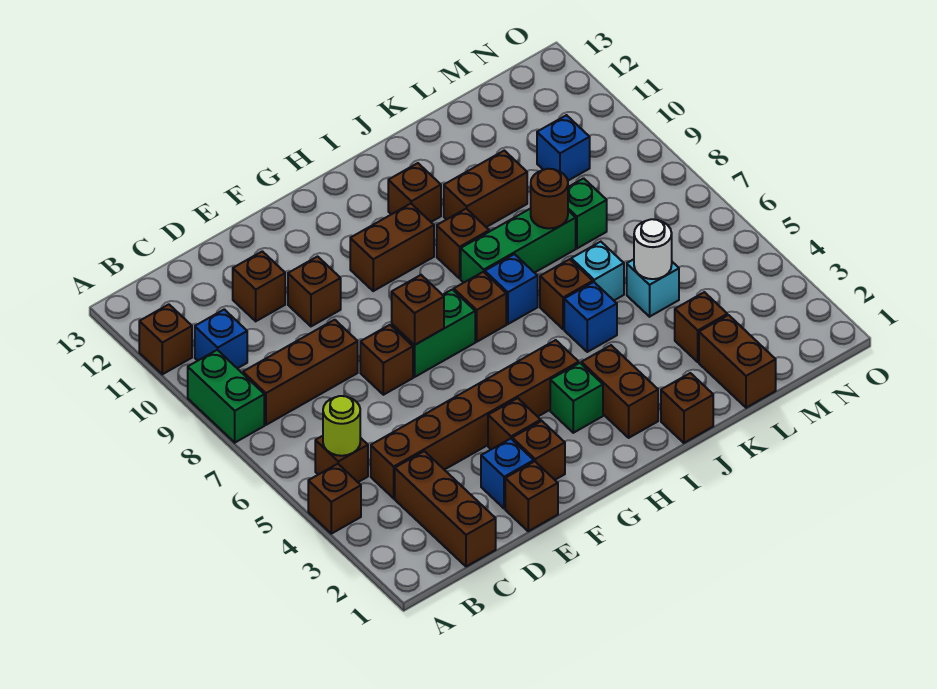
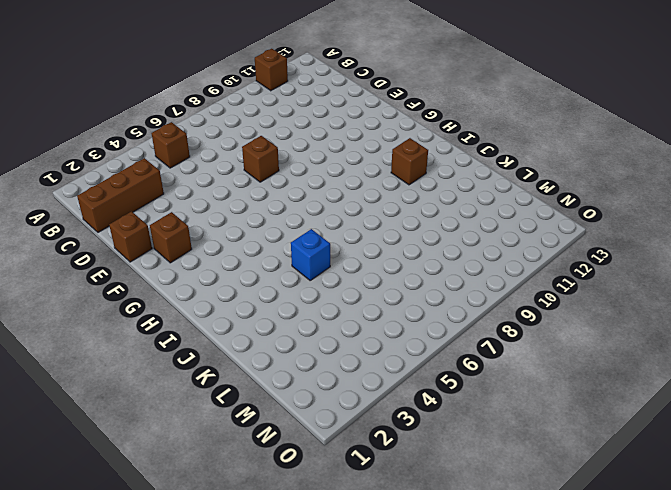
none -> brown 1x1 brick [308,464,361,534]
none -> green 1x2 brick [188,350,264,443]
none -> brown 1x3 brick [243,320,358,425]
none -> blue 1x1 brick [195,309,247,368]

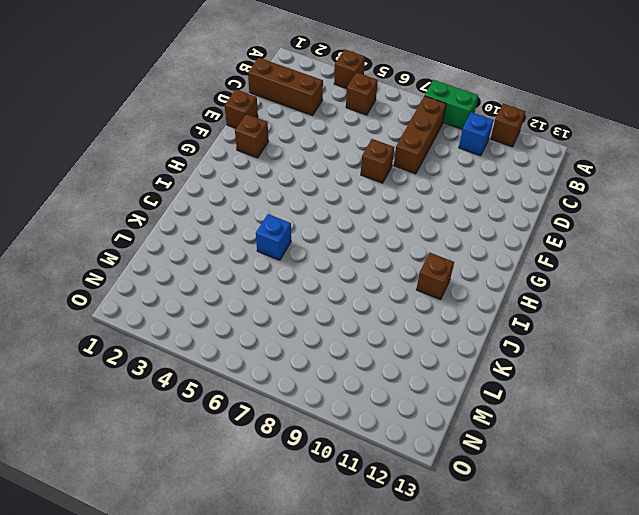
none -> brown 1x6 brick [371,340,579,498]
none -> brown 1x1 brick [233,251,285,321]
none -> blue 1x1 brick [481,439,534,509]
none -> brown 1x1 brick [288,257,341,326]

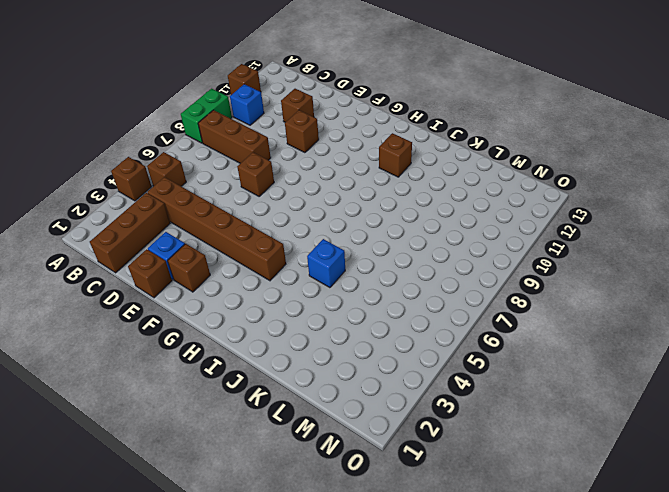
none -> brown 1x1 brick [488,398,541,449]
none -> green 1x2 brick [392,289,475,377]
none -> brown 1x2 brick [350,204,434,291]
none -> green 1x1 brick [550,363,603,433]

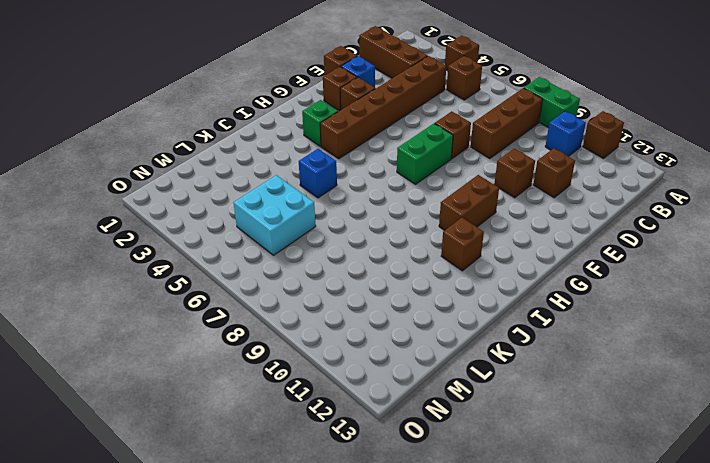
cyan 2x2 brick [234,175,316,255] -> cyan 1x1 brick [627,259,679,317]
none -> brown 1x1 brick [454,272,506,342]
none -> brown 1x2 brick [581,345,658,438]
none -> blue 1x1 brick [485,254,538,324]
none -> green 1x3 brick [461,208,576,283]

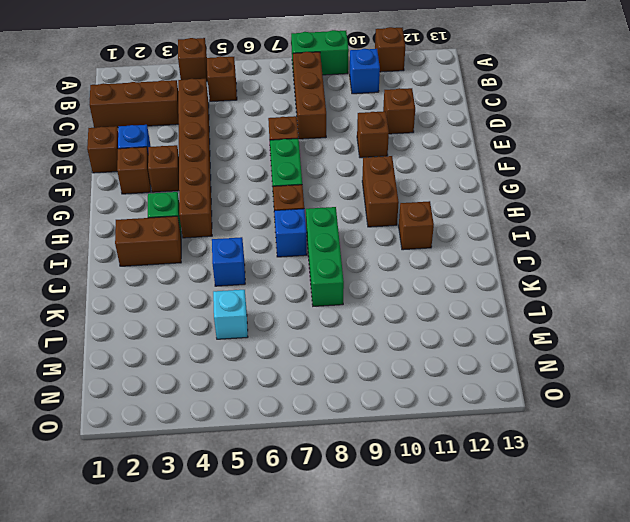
none -> brown 1x1 brick [437,209,489,278]
none -> brown 1x1 brick [661,373,713,443]
none -> brown 1x1 brick [540,259,593,329]
none -> brown 1x2 brick [444,151,527,227]

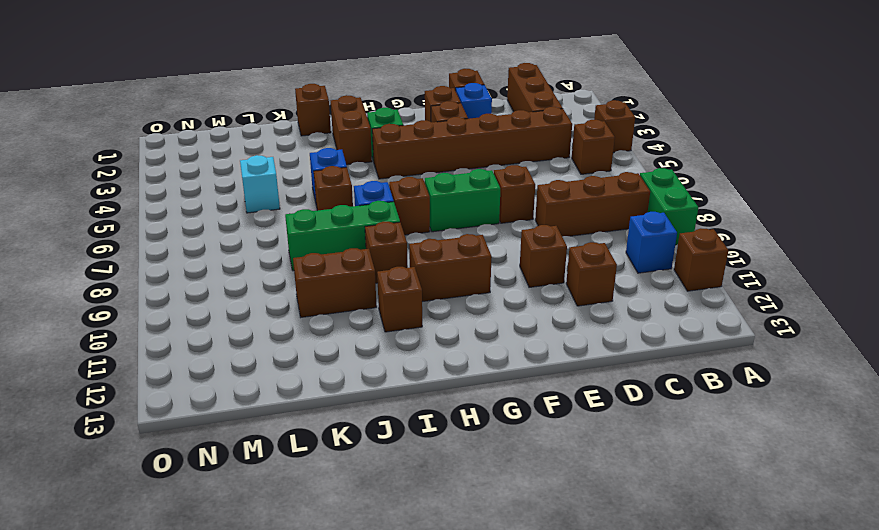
none -> cyan 1x1 brick [571,242,624,300]
none -> brown 1x2 brick [699,315,776,408]
none -> brown 1x1 brick [675,292,727,362]
none -> green 1x1 brick [568,178,607,248]

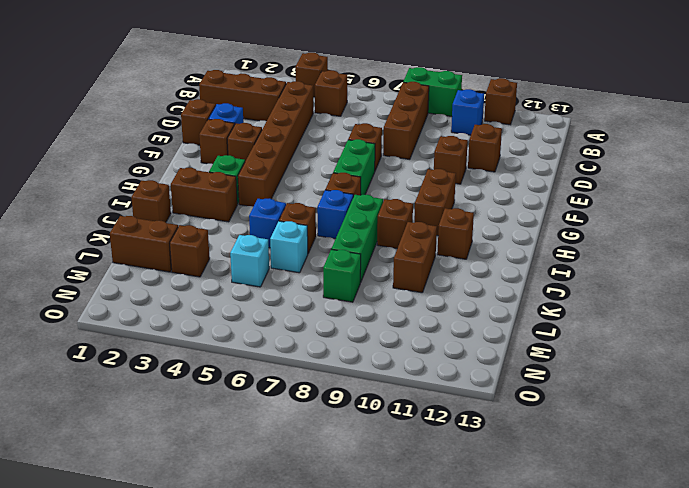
none -> blue 1x1 brick [537,115,590,181]
none -> lime 1x1 round brick [323,396,360,456]
none -> brown 1x1 brick [392,275,444,345]
none -> brown 1x1 round brick [531,169,568,228]

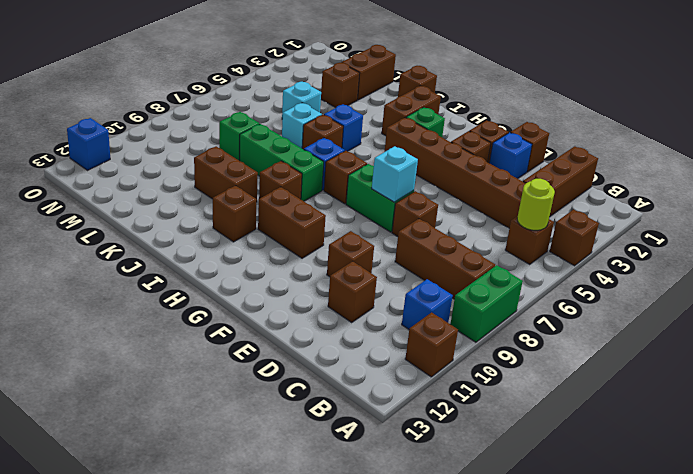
cyan 1x1 brick [372,146,418,202] -> brown 1x1 brick [392,275,444,345]
blue 1x1 brick [67,118,110,170] -> blue 1x1 brick moved to [537,115,590,181]
none -> brown 1x1 round brick [531,169,568,228]
none -> white 1x1 round brick [634,219,672,279]

